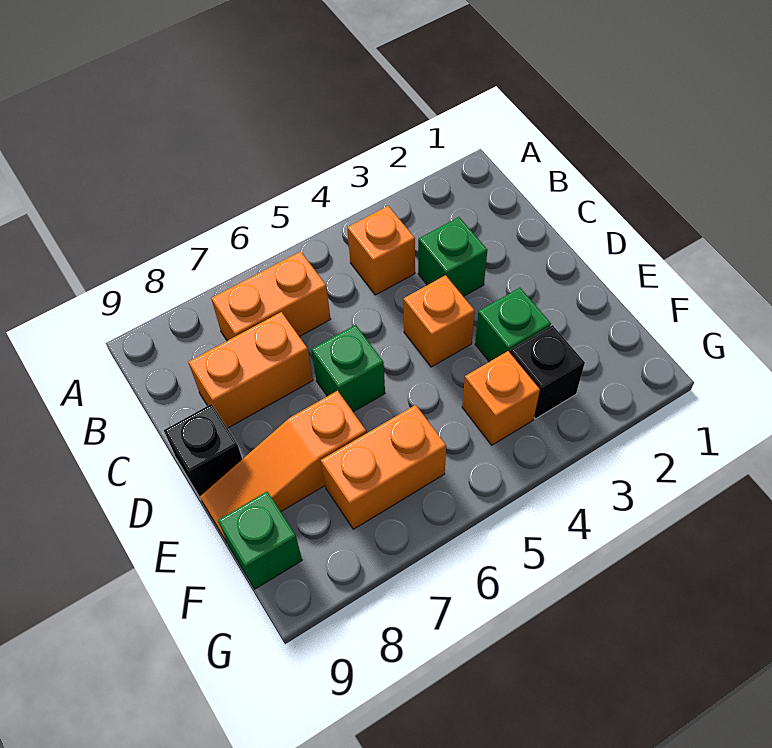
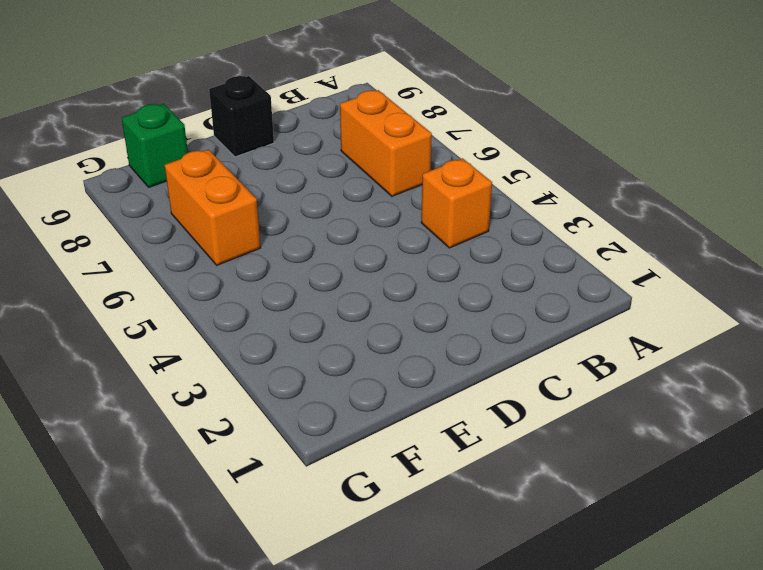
none -> green 1x1 brick [418,217,487,296]
none -> orange 1x2 brick [188,312,313,428]
none -> orange 1x1 brick [403,275,475,367]

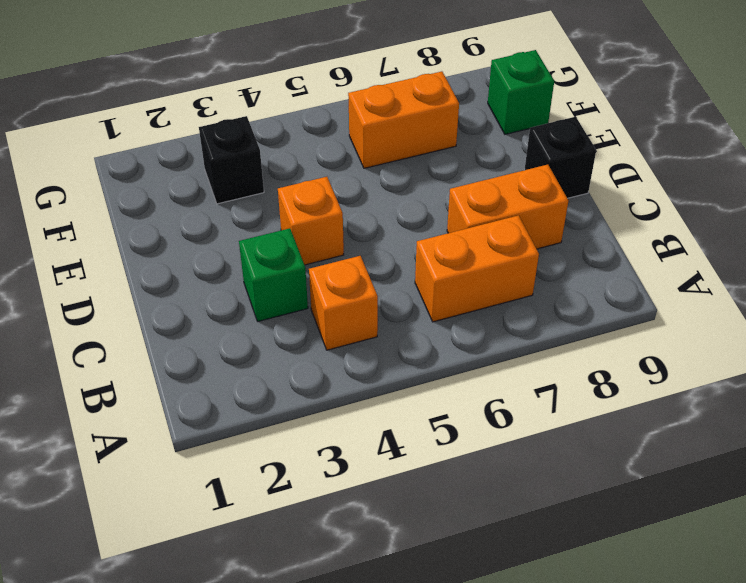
none -> green 1x1 brick [311,325,385,412]
none -> green 1x1 brick [475,288,551,362]
none -> orange 1x3 slope [200,391,366,542]

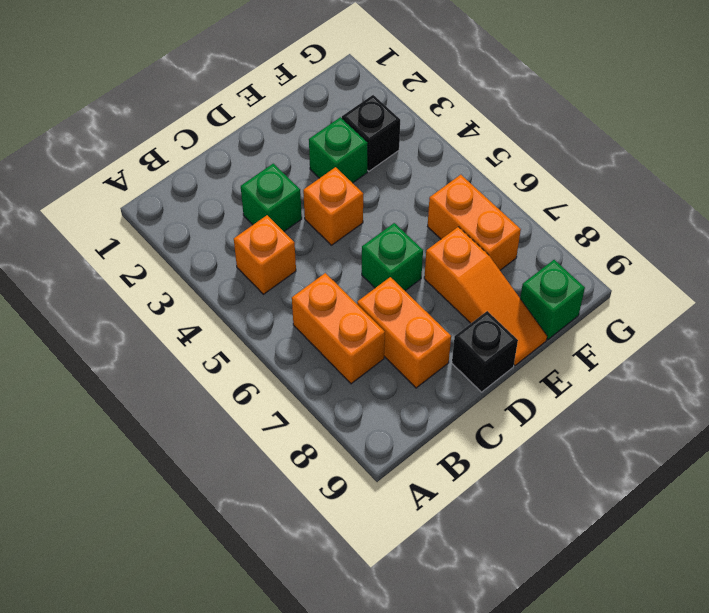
none -> orange 1x1 brick [462,351,540,445]

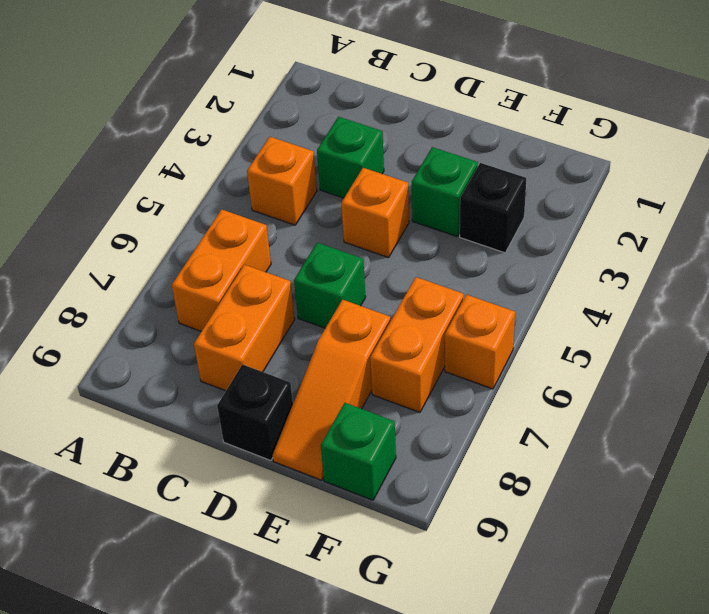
orange 1x1 brick [445,295,515,389] -> orange 1x1 brick moved to [462,351,540,445]

